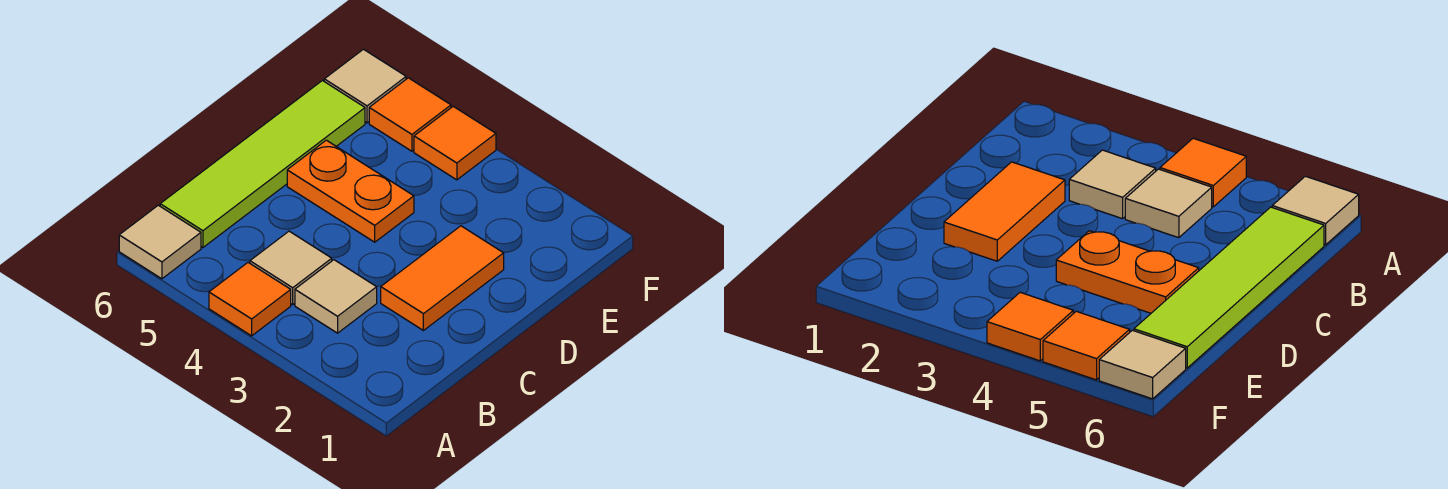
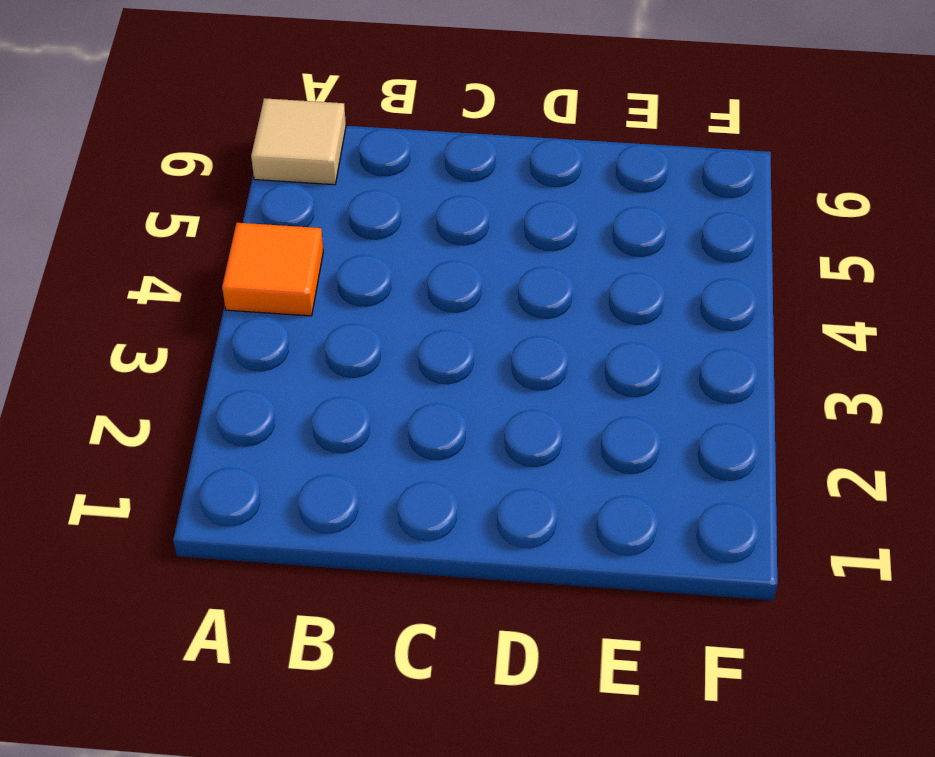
none -> tan 1x1 tile [295,260,377,333]
none -> tan 1x1 tile [250,231,332,305]

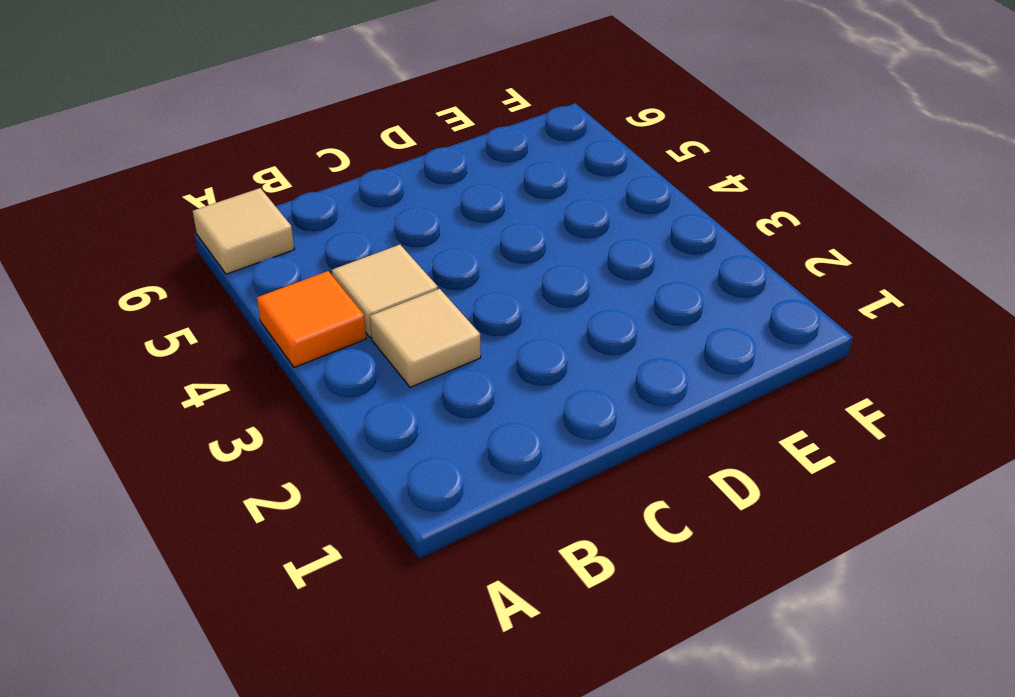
none -> lime 1x4 tile [160,81,365,248]
none -> orange 1x2 tile [381,226,504,330]

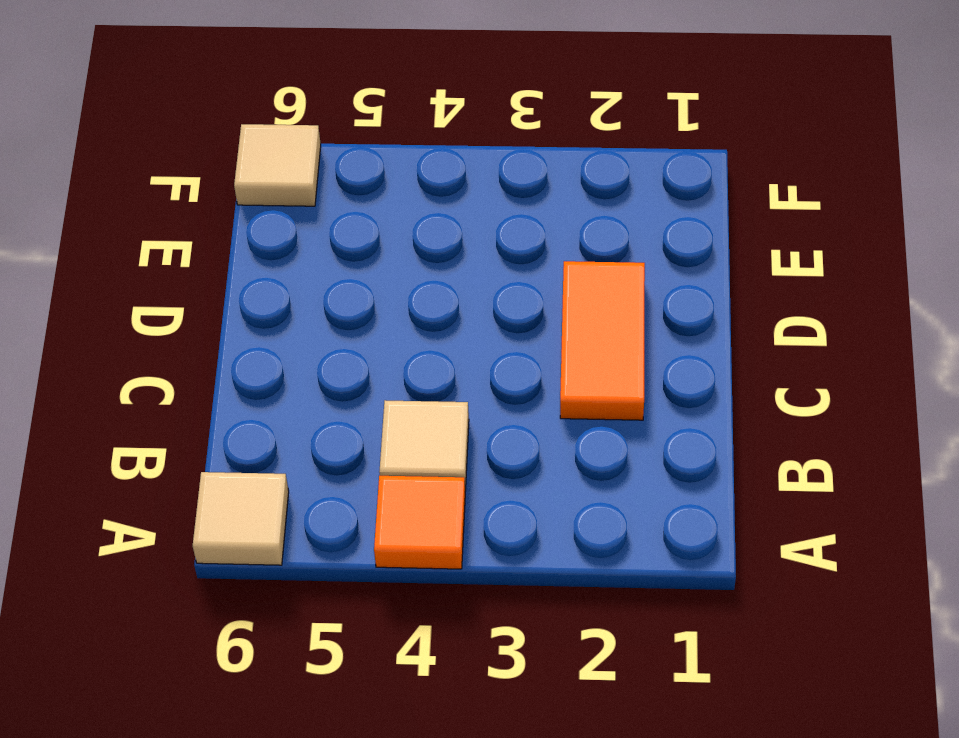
none -> tan 1x1 tile [295,260,377,333]
none -> lime 1x4 tile [160,81,365,248]

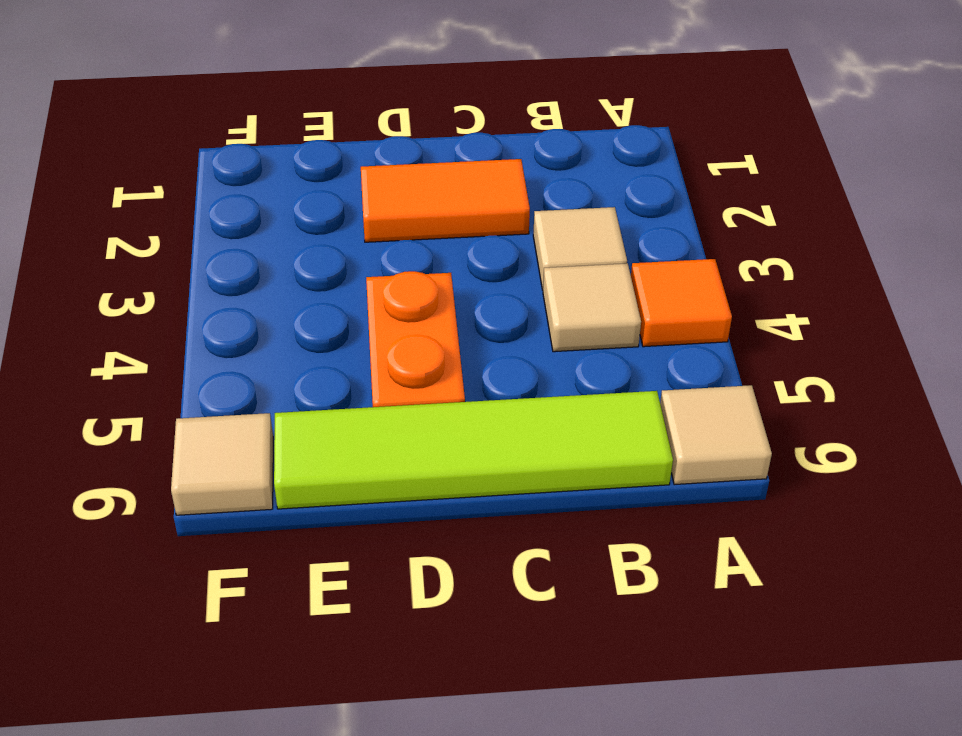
none -> orange 1x1 tile [414,106,496,180]
none -> orange 1x1 tile [369,78,451,151]

